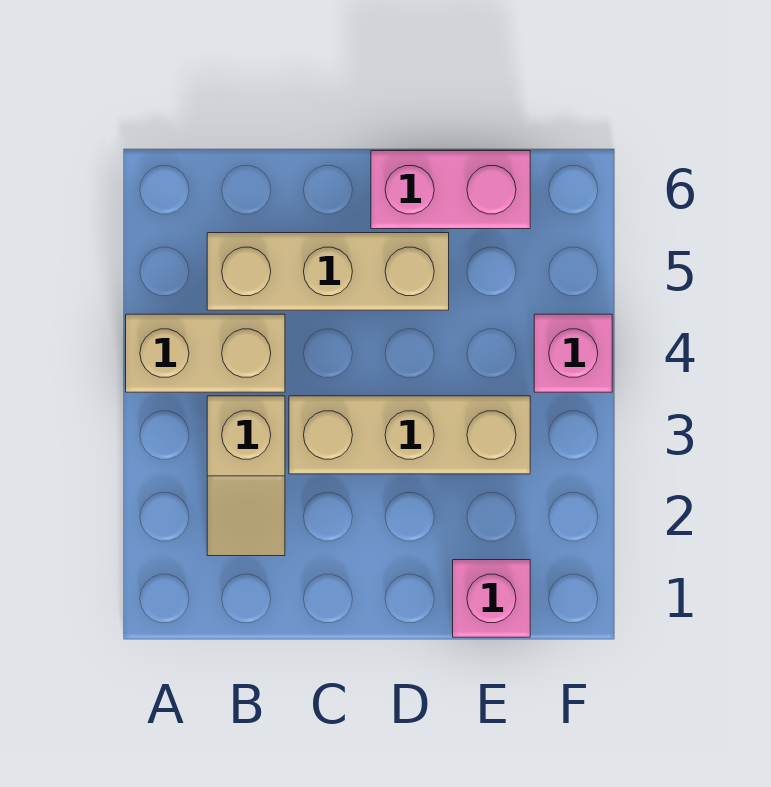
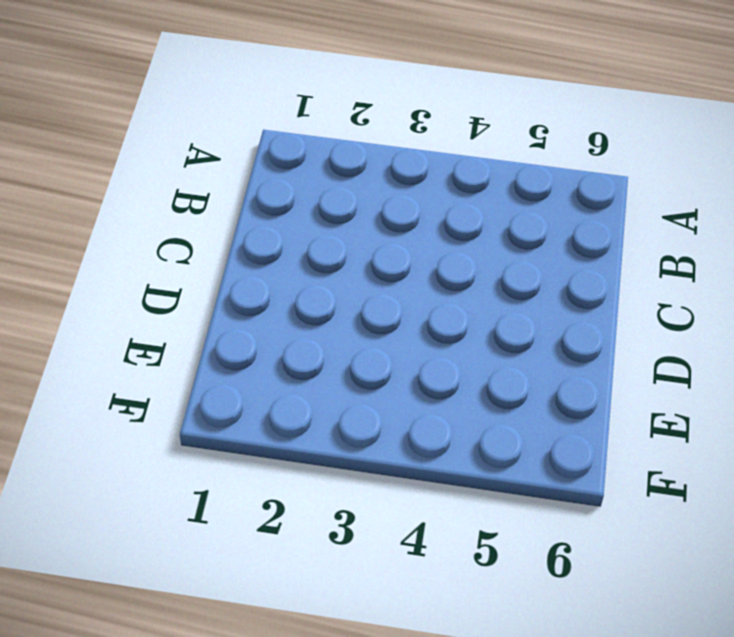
none -> tan 1x2 brick [126,314,285,392]
none -> tan 1x2 slope [207,396,285,556]

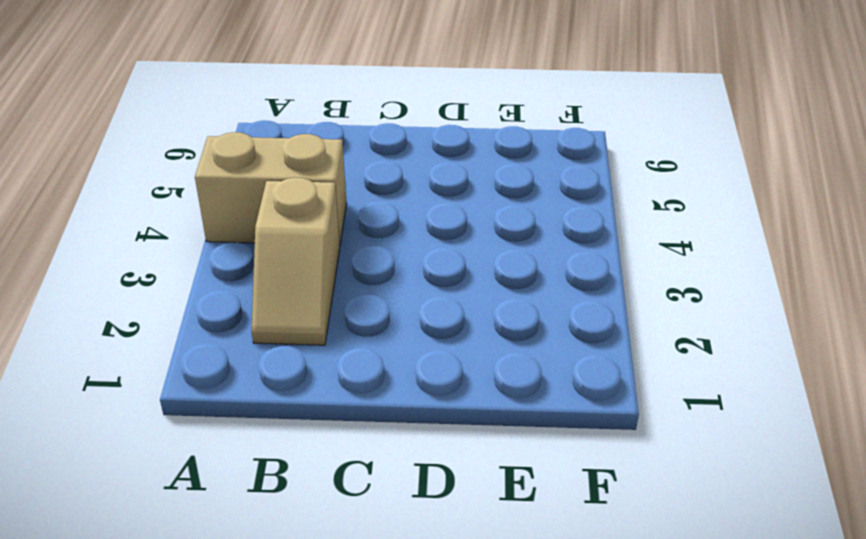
none -> tan 1x3 brick [207,233,449,310]
none -> tan 1x3 brick [289,396,530,474]

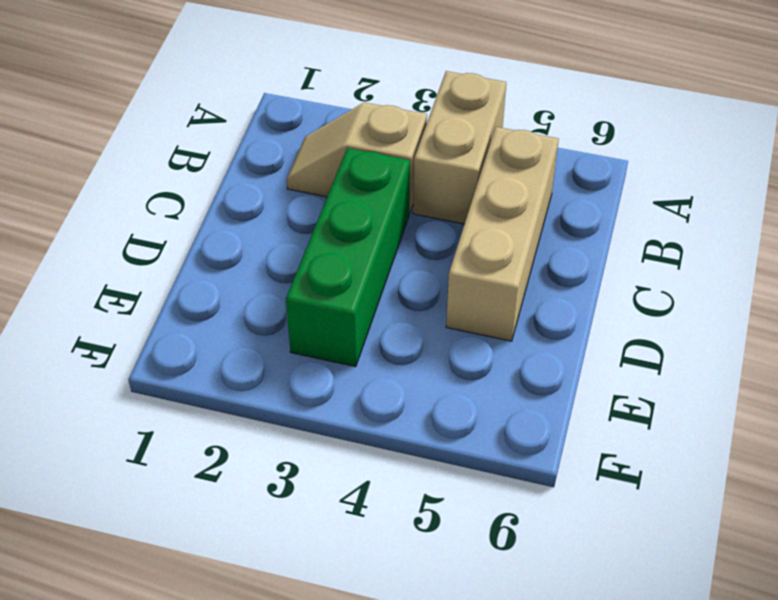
green 1x3 brick [286,148,410,367] -> tan 1x3 brick [289,396,530,474]
none -> pink 1x2 brick [371,151,530,229]
none -> pink 1x1 brick [453,560,530,637]

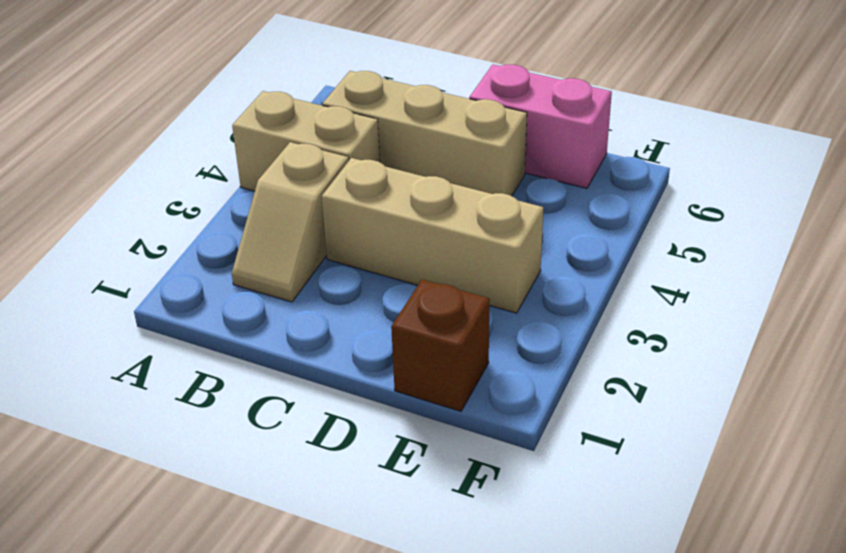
brown 1x1 brick [391,279,490,411] -> pink 1x1 brick [453,560,530,637]
none -> pink 1x1 brick [534,314,612,392]

